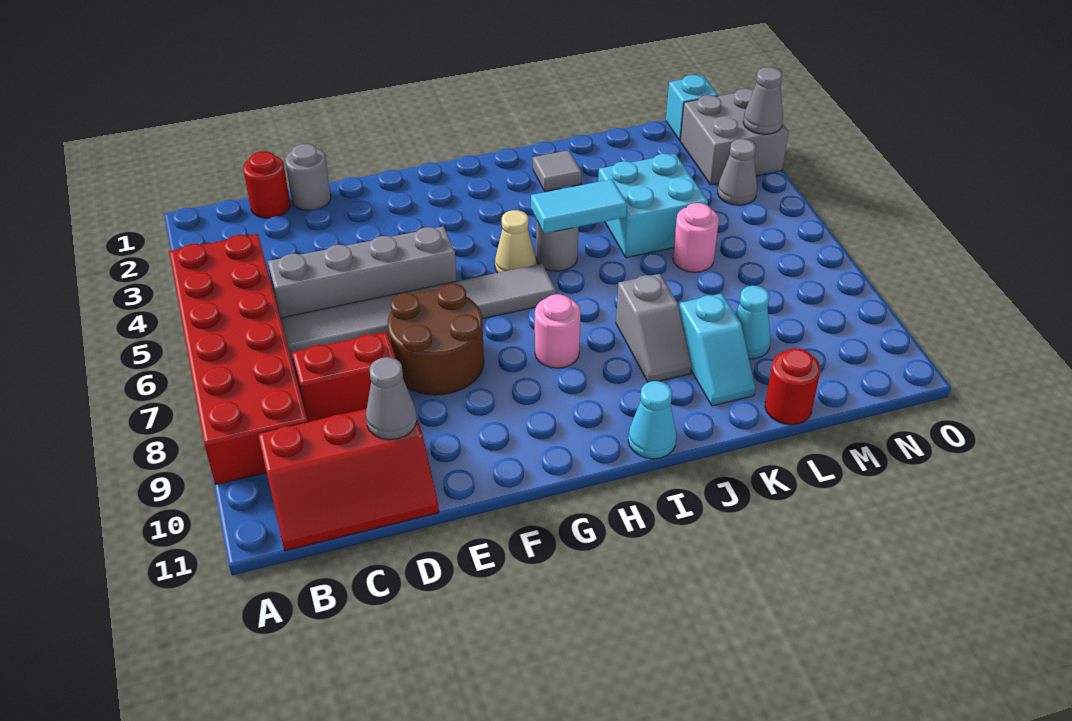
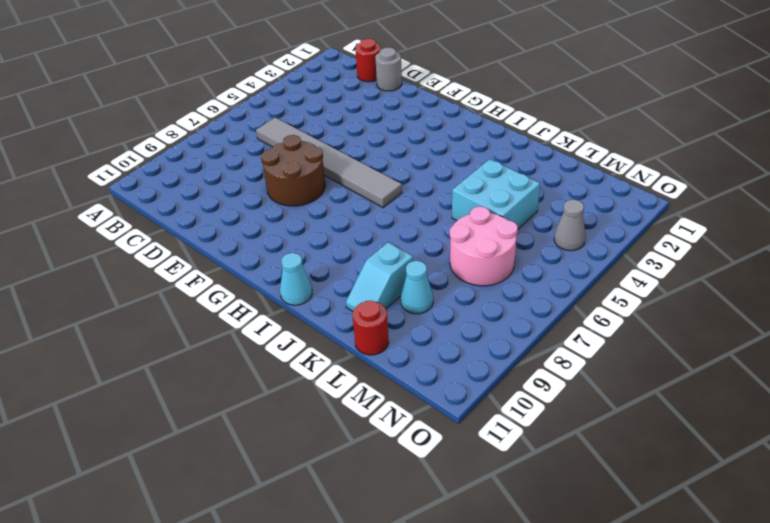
pink 2x2 round brick [450,206,518,286] -> pink 1x1 round brick [673,203,719,272]
none -> red 2x6 brick [169,234,308,485]
none -> red 2x3 slope [258,409,439,551]
none -> grey 1x4 brick [268,226,457,318]

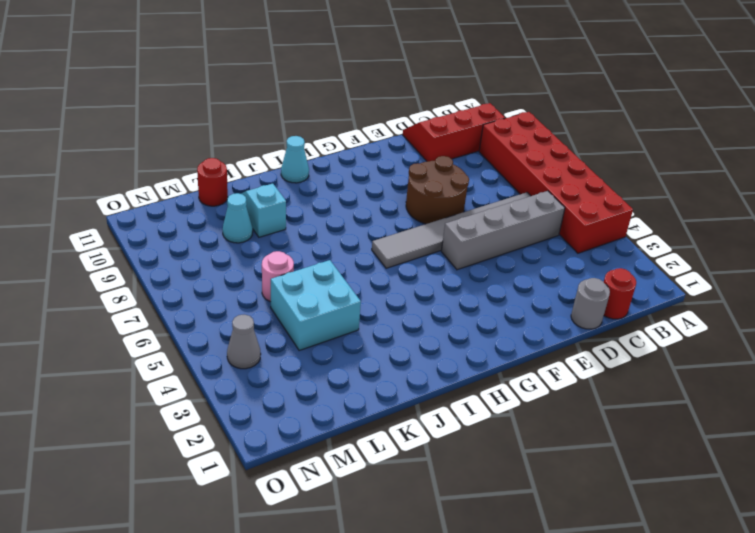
none -> red 1x2 brick [292,332,396,422]
none -> tan 1x1 cone [495,210,536,273]
none -> pink 1x1 round brick [535,294,581,368]

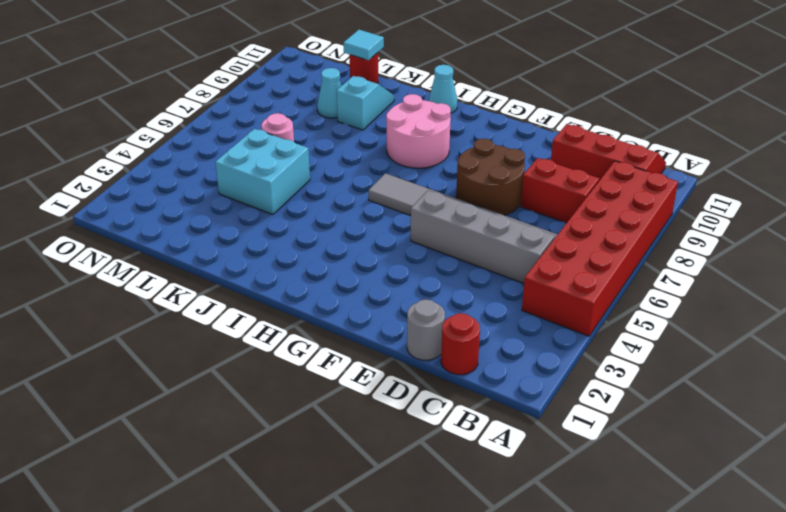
pink 2x2 round brick [386,94,451,168] -> pink 1x1 round brick [535,294,581,368]
cyan 1x1 tile [343,30,384,60] -> none
none -> tan 1x1 cone [495,210,536,273]
none -> grey 1x1 round brick [536,220,578,271]
none -> grey 1x1 tile [533,150,581,191]

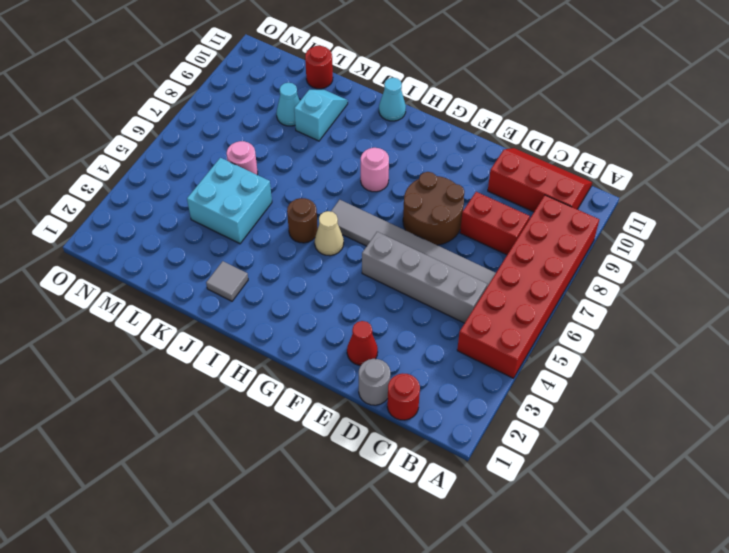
red 1x1 cone [347,321,378,366] -> none
brown 1x1 round brick [287,198,318,243] -> grey 1x1 round brick [536,220,578,271]
none -> grey 1x2 slope [616,274,692,382]
none -> cyan 1x1 brick [666,75,718,140]
none -> grey 2x2 brick [680,89,789,185]

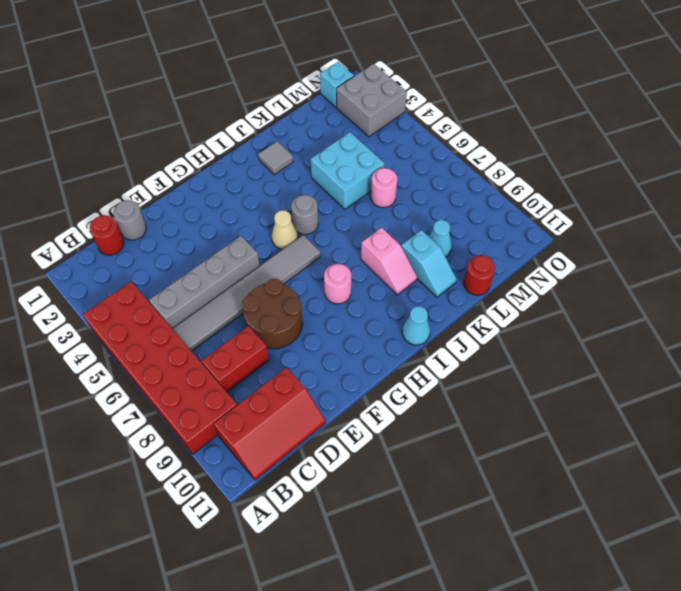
pink 1x2 slope [361,228,417,295] -> grey 1x2 slope [616,274,692,382]
none -> grey 1x1 cone [718,139,757,205]
none -> grey 1x1 cone [366,357,417,440]
none -> cyan 1x2 tile [531,179,627,234]

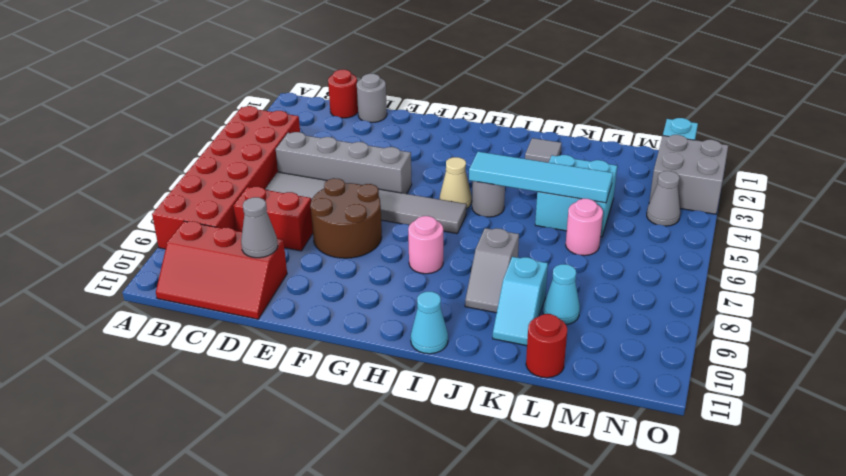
cyan 1x4 tile [469,152,613,203] -> cyan 1x2 tile [531,179,627,234]
none -> grey 1x1 cone [743,67,783,134]

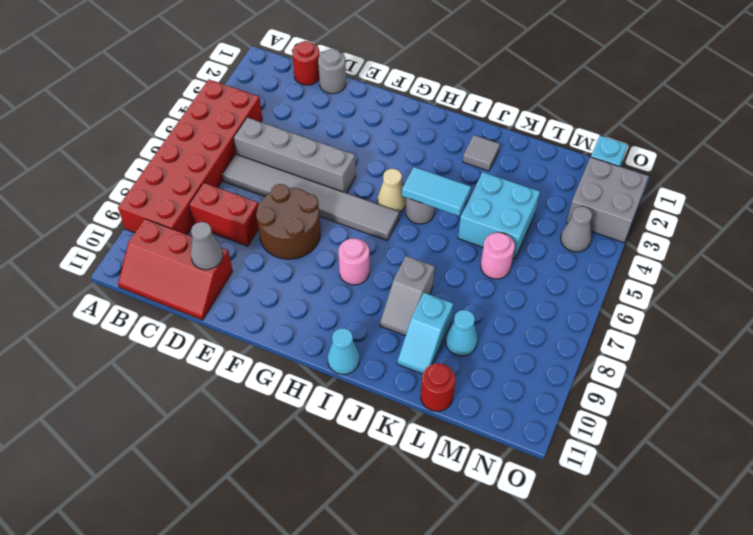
none -> grey 1x1 cone [743,67,783,134]

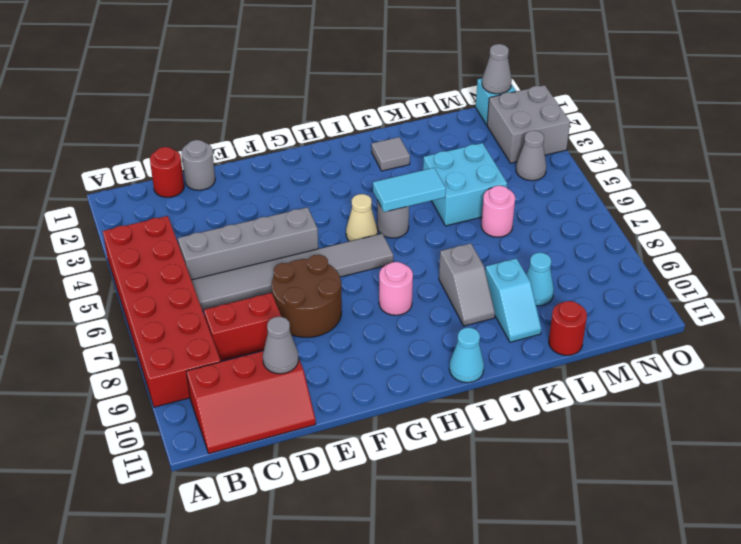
grey 1x1 cone [482,44,512,94] -> grey 1x1 cone moved to [743,67,783,134]

